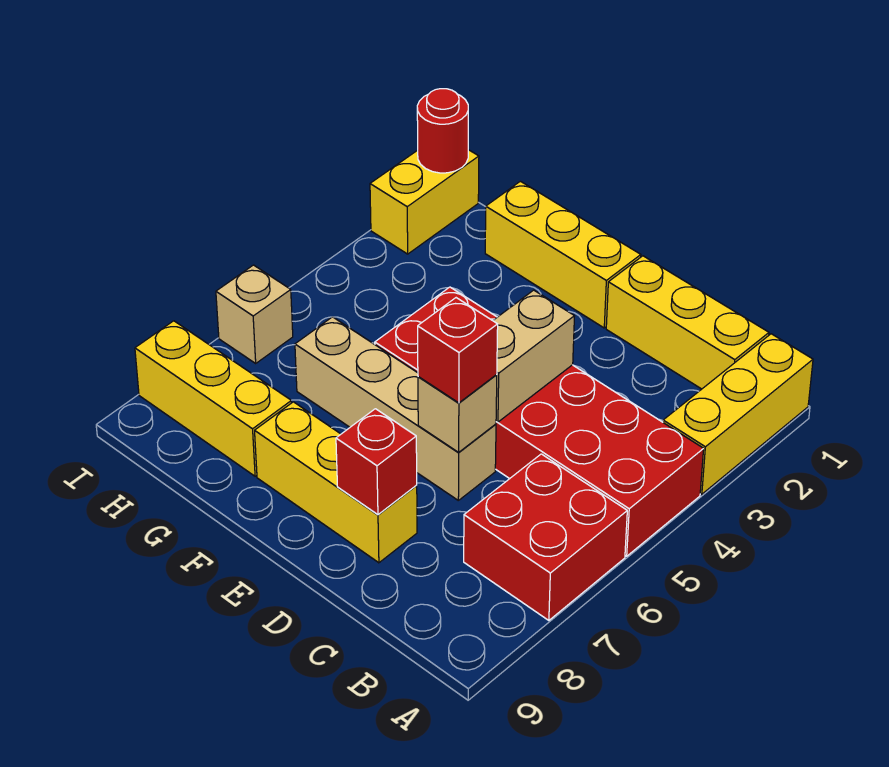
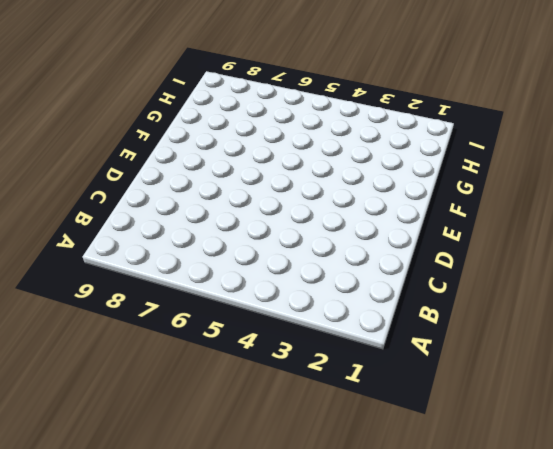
none -> yellow 1x3 brick [663,334,813,494]
none -> red 2x6 brick [375,287,704,556]
none -> red 2x2 brick [464,454,627,620]

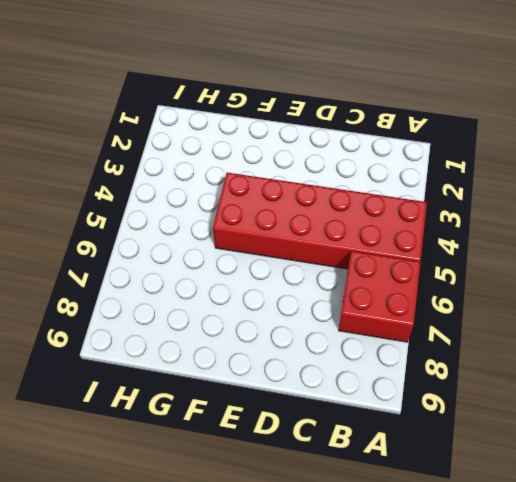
none -> yellow 1x3 brick [663,334,813,494]
none -> yellow 1x3 brick [606,256,769,389]
none -> tan 1x4 brick [295,317,496,500]

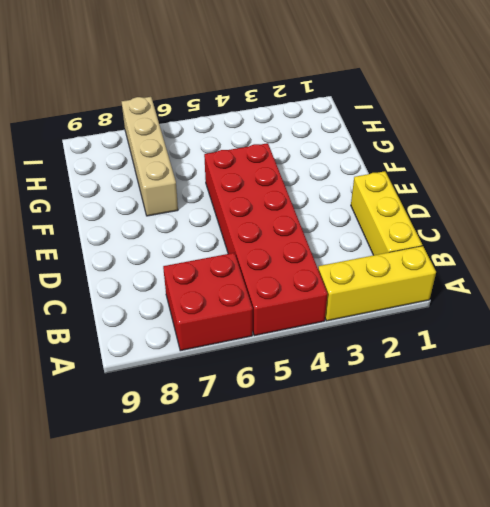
tan 1x4 brick [122,97,178,216] -> tan 1x4 brick moved to [295,317,496,500]
none -> yellow 1x3 brick [255,402,417,563]
none -> yellow 1x3 brick [485,181,641,328]
none -> yellow 1x3 brick [135,321,291,476]

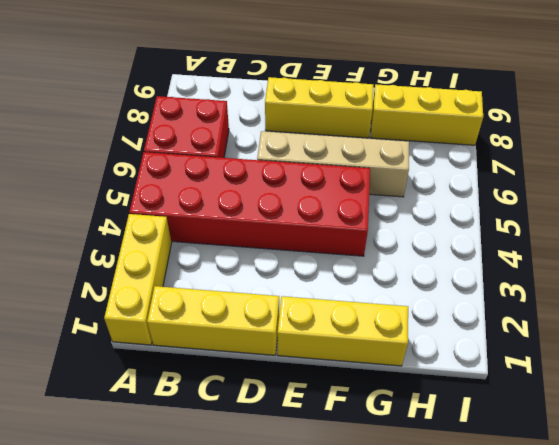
none -> yellow 1x2 brick [370,150,479,254]
none -> tan 1x1 brick [216,265,293,363]
none -> tan 1x2 brick [493,290,574,422]

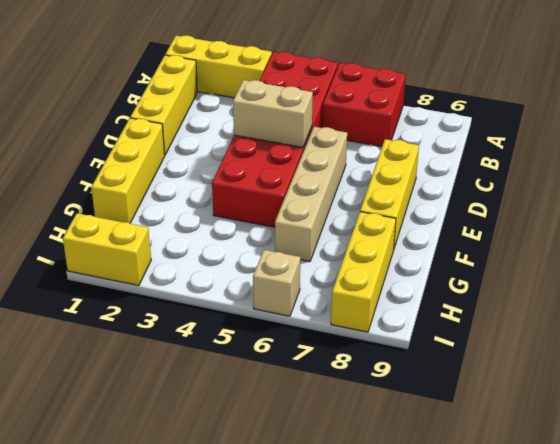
none -> tan 1x1 brick [418,375,497,453]
none -> red 1x1 brick [336,409,417,515]
none -> red 1x1 round brick [417,89,468,173]

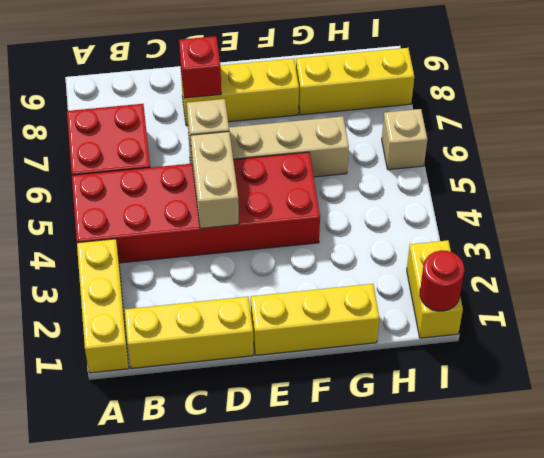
none -> red 1x1 brick [418,298,498,403]

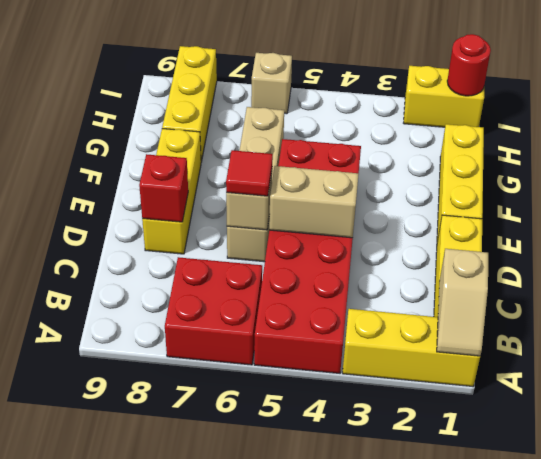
tan 1x2 slope [437,249,488,356] -> none
red 1x1 tile [226,150,273,196] -> red 1x1 brick [418,298,498,403]

